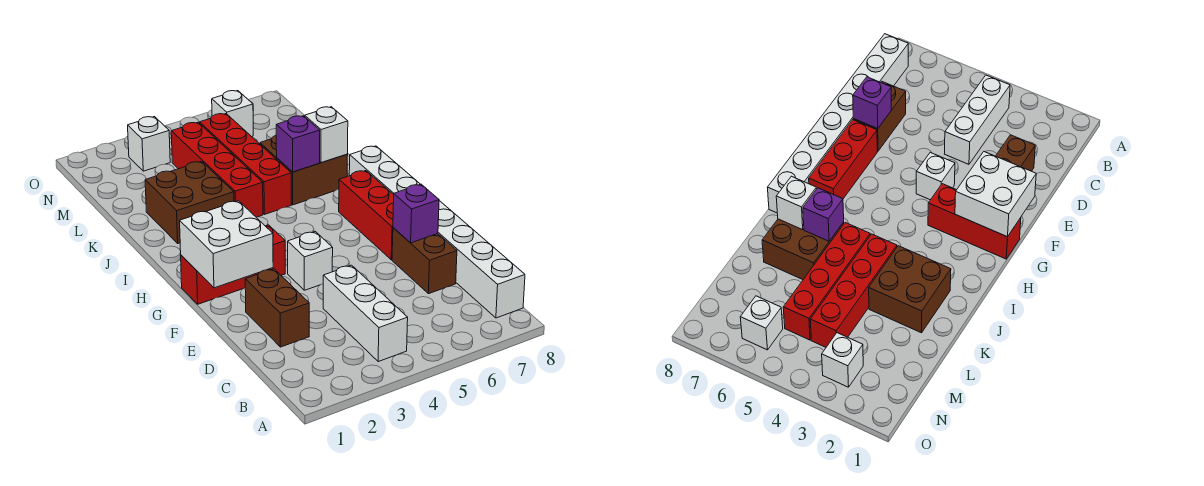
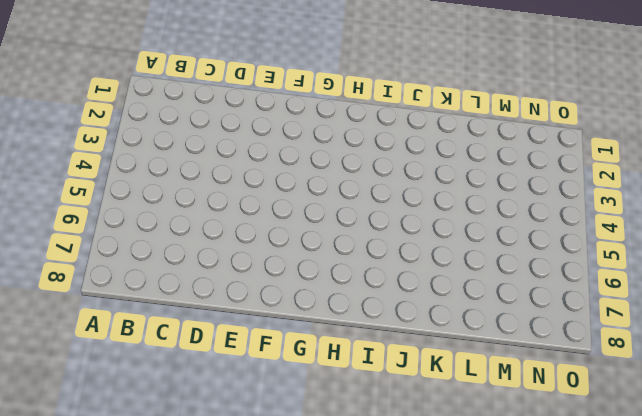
none -> white 1x3 brick [323,265,408,362]
none -> white 1x8 brick [349,146,525,318]
none -> brown 1x2 brick [245,269,309,347]

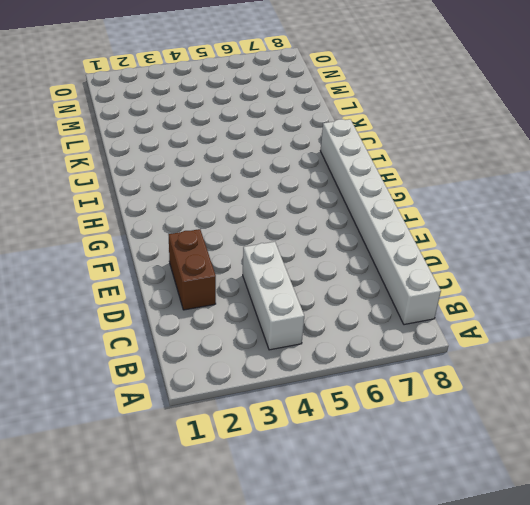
none -> brown 1x2 brick [392,228,457,294]
none -> white 1x1 brick [288,232,333,290]
none -> red 1x3 brick [339,171,394,260]

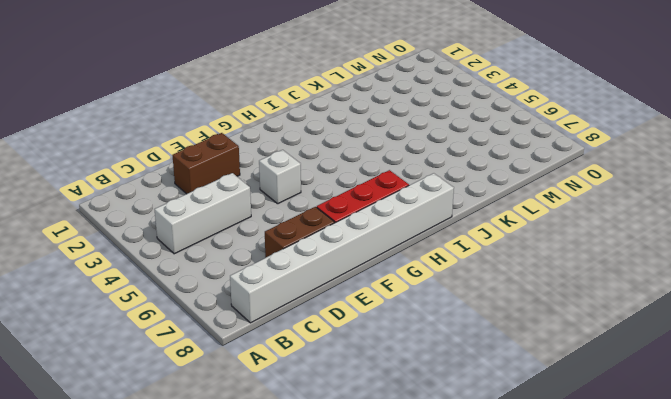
none -> red 1x3 brick [181,225,285,304]
none -> brown 2x2 brick [145,161,234,243]
none -> red 1x4 brick [171,122,263,217]

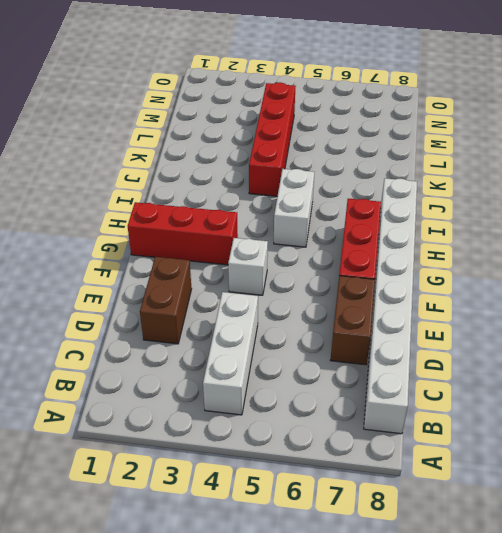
white 1x2 brick [274,169,314,247] -> none
none -> brown 2x2 brick [145,161,234,243]
none -> red 1x4 brick [200,114,291,214]
none -> brown 2x2 brick [260,135,348,205]

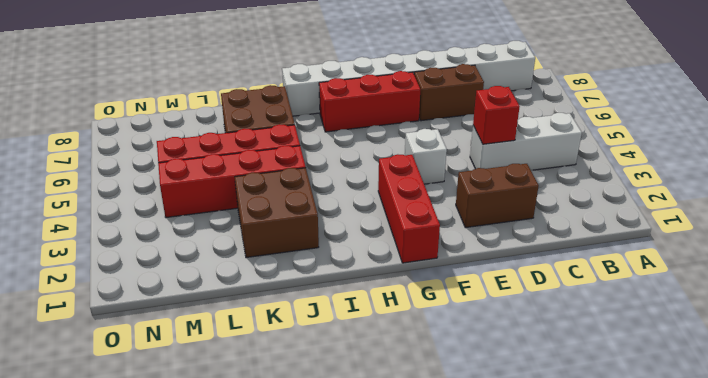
red 1x1 brick [473,86,520,144] -> none
none -> white 1x1 brick [128,117,170,171]
none -> white 1x1 brick [212,91,253,137]
none -> purple 1x1 brick [393,184,439,243]

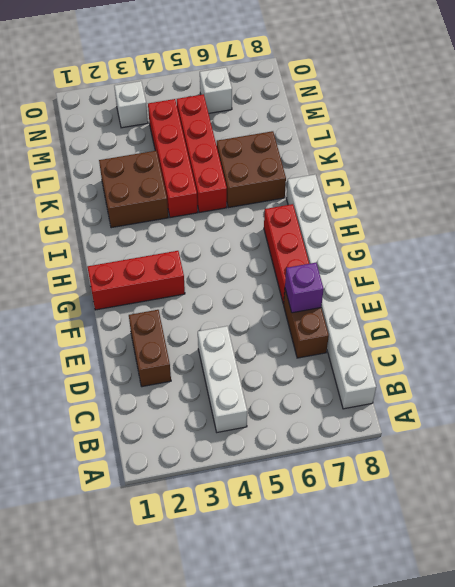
none -> white 1x1 brick [288,232,333,290]
none -> white 2x2 brick [180,201,273,288]
none -> purple 1x1 brick [276,116,320,172]

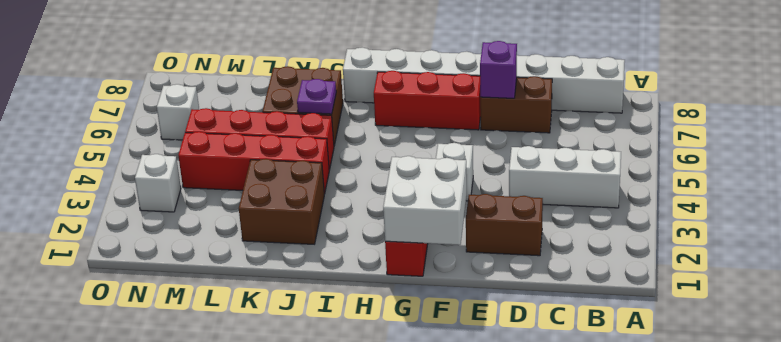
purple 1x1 plate [297,79,336,114] -> purple 1x1 brick [276,116,320,172]
none -> white 1x1 brick [305,107,348,163]

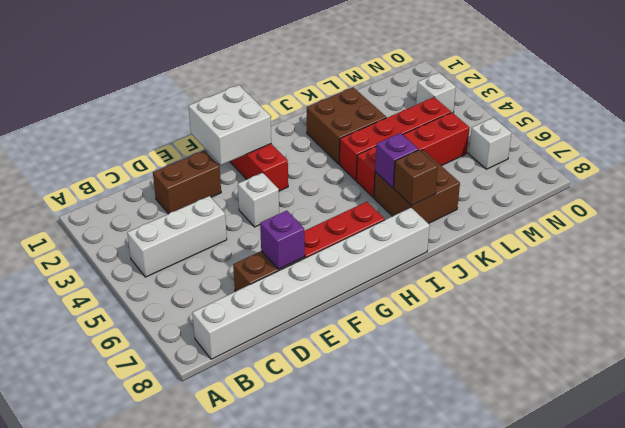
brown 1x1 brick [394,150,438,206] -> white 1x1 brick [305,107,348,163]

